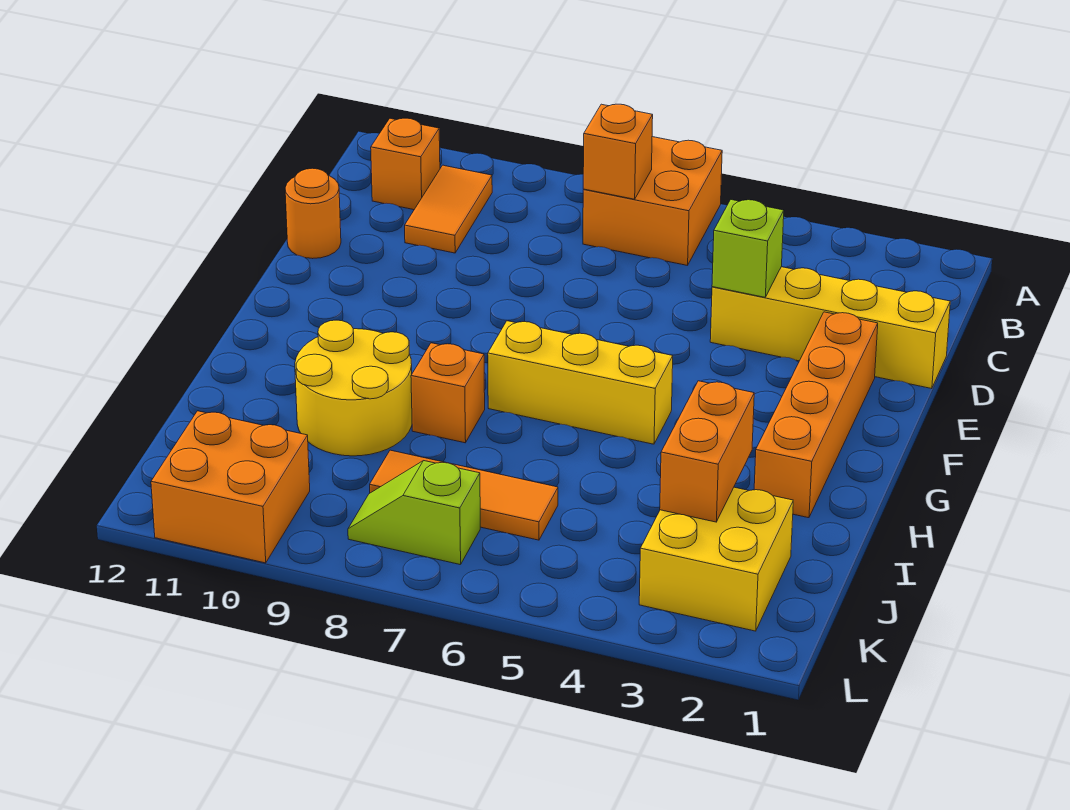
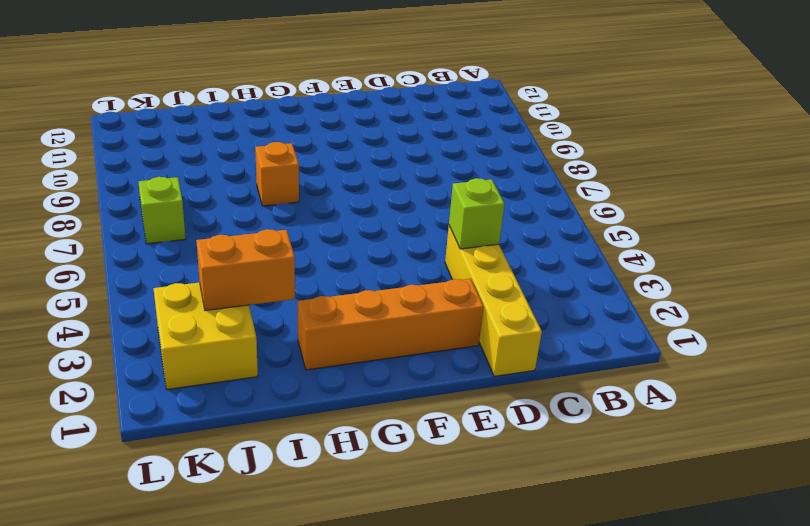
none -> orange 2x2 brick [583,137,722,266]
none -> orange 1x2 tile [405,165,492,253]
none -> orange 1x1 brick [371,118,440,210]

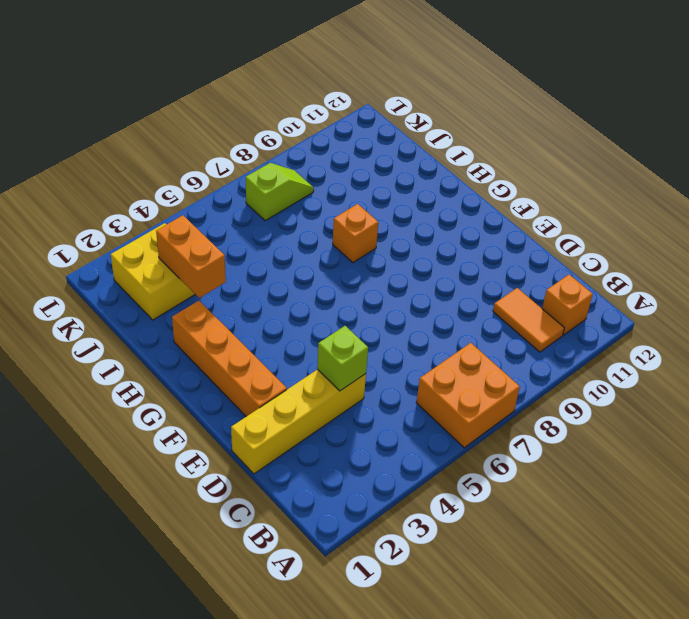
none -> orange 1x1 round brick [285,168,341,259]
none -> yellow 1x3 brick [488,321,673,444]
none -> yellow 2x2 round brick [295,320,412,456]

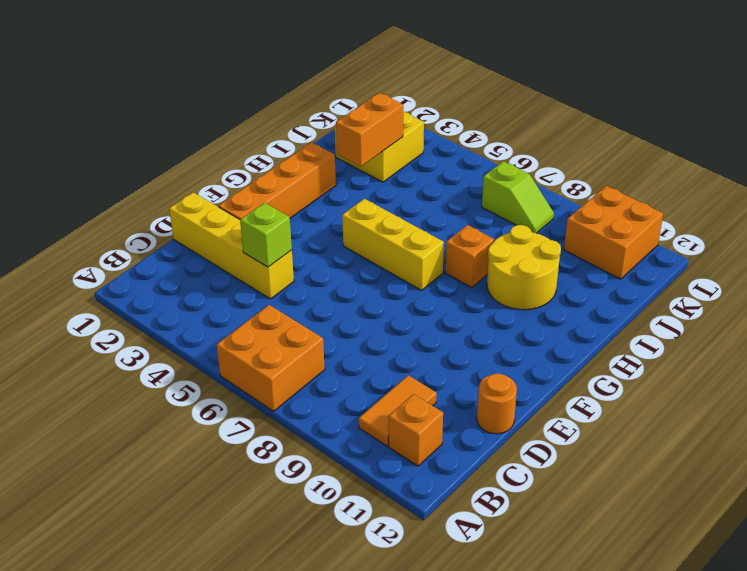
none -> orange 1x3 tile [370,450,558,540]
none -> orange 1x1 brick [583,104,653,199]

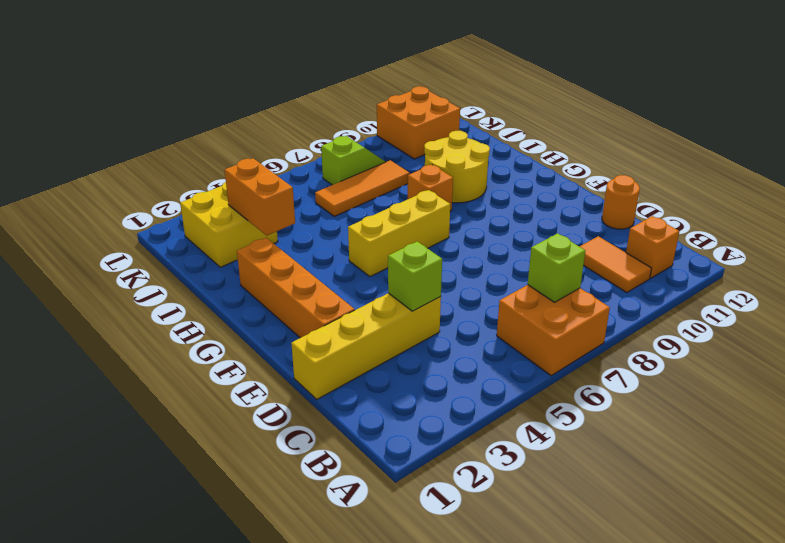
lime 1x1 brick [528,233,585,302] -> orange 1x1 brick [583,104,653,199]

